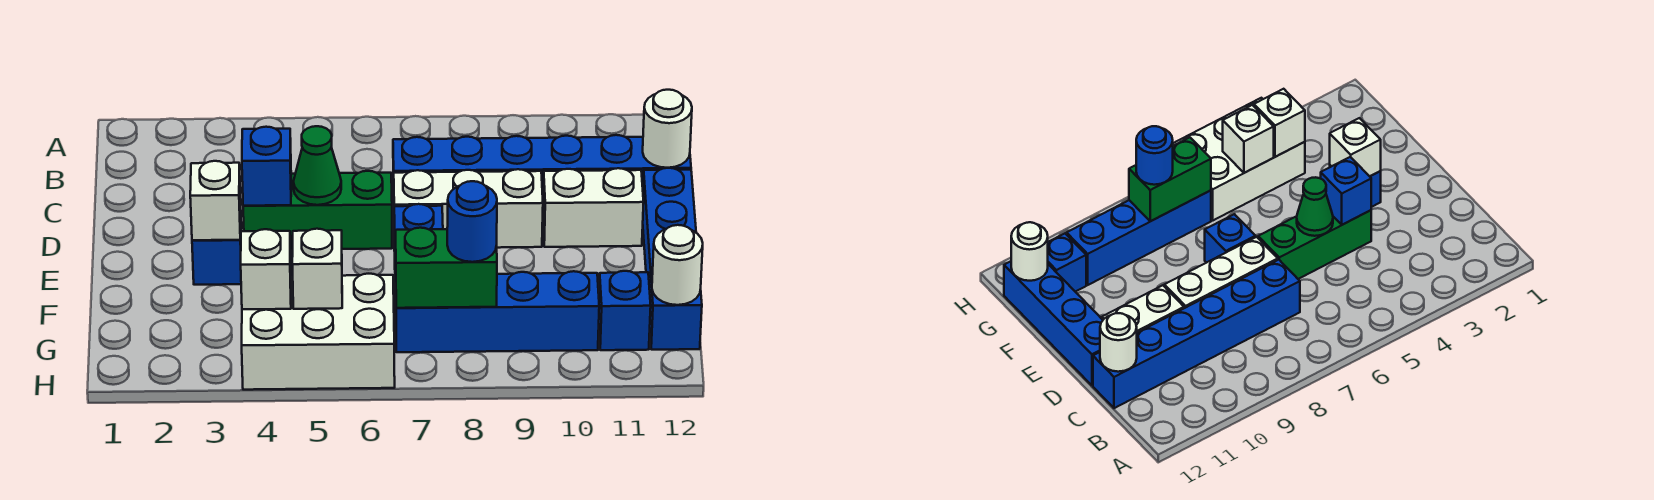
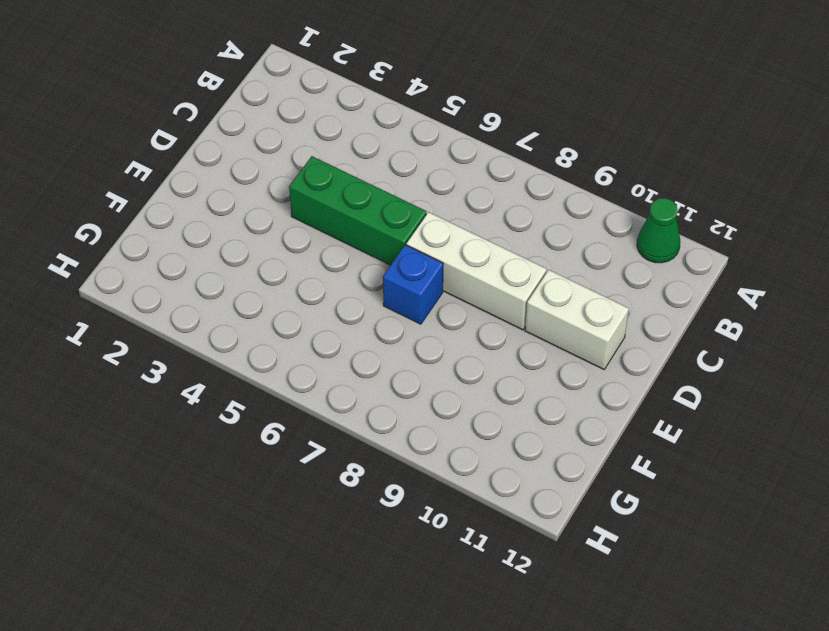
green 1x1 cone [637,198,680,263] -> green 1x1 cone moved to [293,126,341,205]
none -> blue 1x6 brick [393,135,691,196]
none -> blue 1x4 brick [643,168,702,350]
none -> blue 1x1 brick [192,228,241,285]

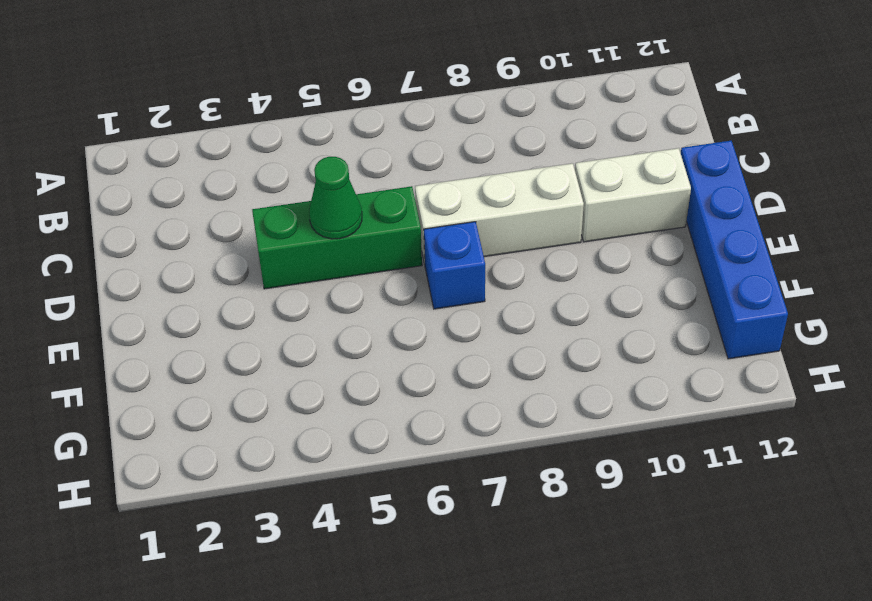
none -> blue 1x6 brick [393,135,691,196]
none -> blue 1x1 brick [192,228,241,285]
none -> white 2x3 brick [242,274,395,390]

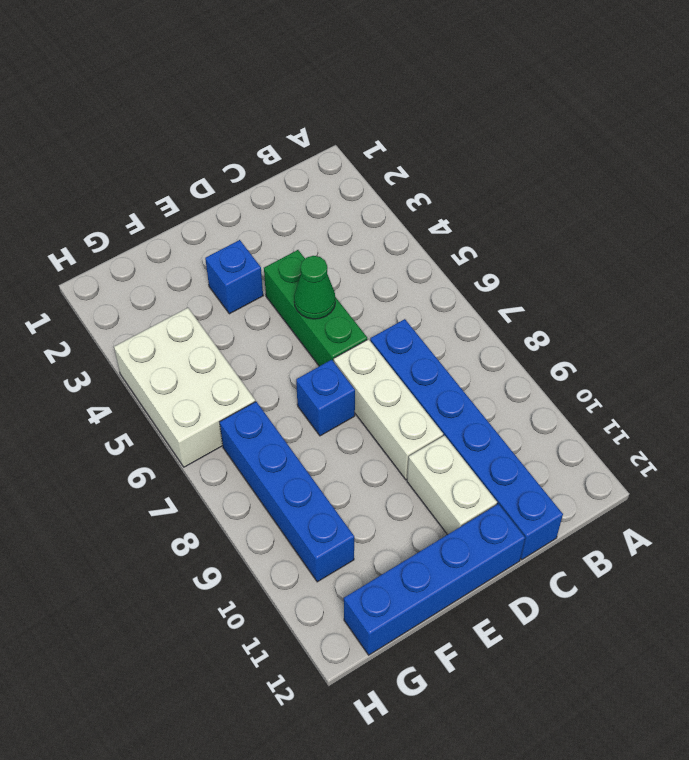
none -> blue 1x1 brick [599,271,651,350]
none -> white 1x1 round brick [643,90,692,168]
none -> blue 1x1 brick [242,127,291,206]

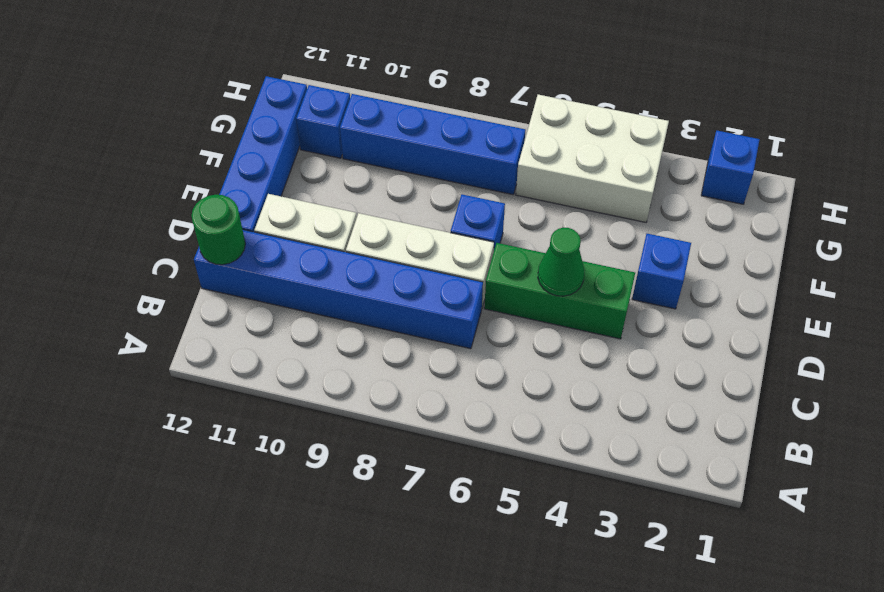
green 1x1 round brick [192,195,245,265] -> white 1x1 round brick [643,90,692,168]
blue 1x1 brick [701,131,760,204] -> blue 1x1 brick moved to [242,127,291,206]
none -> white 1x1 brick [190,161,241,240]
none -> white 1x1 brick [241,229,291,310]
none -> white 1x1 brick [292,229,342,309]

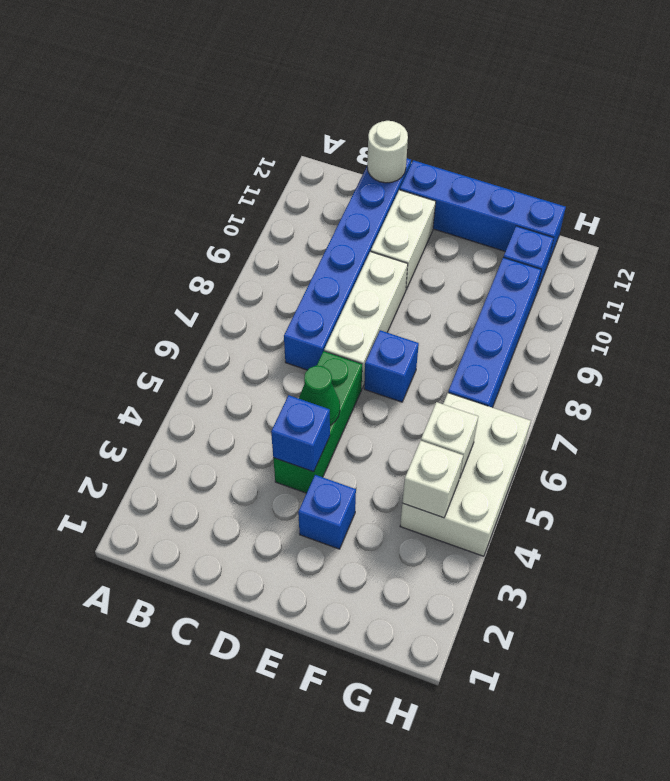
none -> white 1x1 brick [190,161,241,240]
none -> green 1x2 brick [395,228,497,308]
none -> white 1x1 round brick [652,225,703,305]

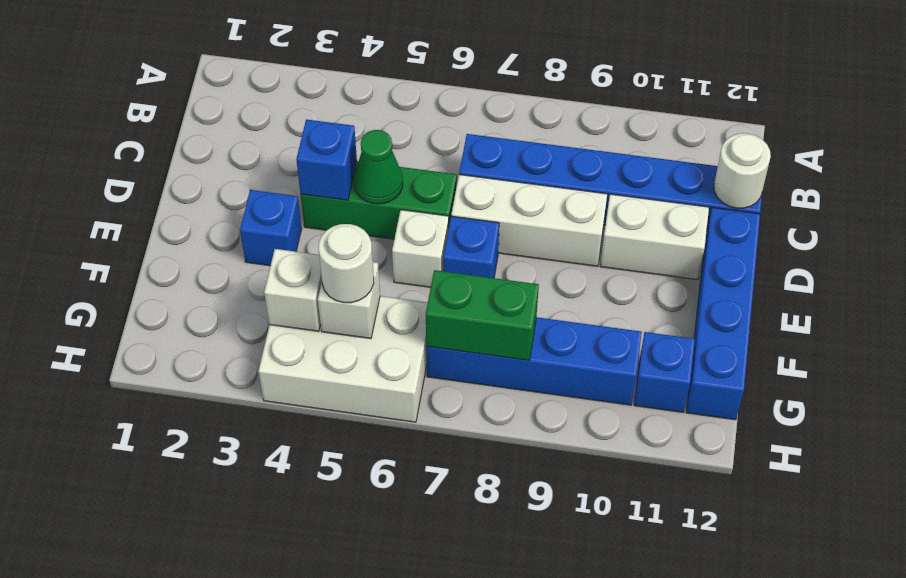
white 1x1 brick [392,210,449,287] -> white 1x1 brick moved to [190,161,241,240]
white 1x1 round brick [319,224,374,303] -> white 1x1 round brick moved to [652,225,703,305]
none -> blue 1x1 round brick [447,181,497,262]

